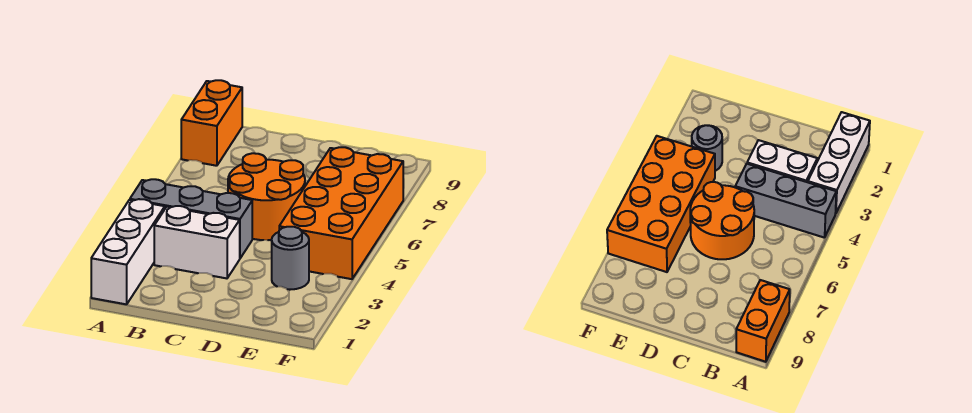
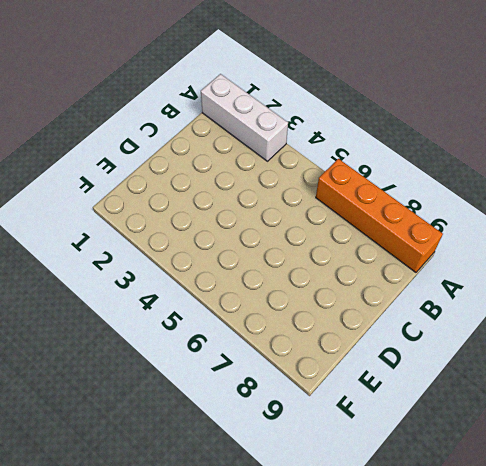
orange 1x4 brick [316,159,443,272] -> orange 1x2 brick [181,80,242,166]
none -> grey 1x3 brick [130,179,252,258]
none -> white 1x2 brick [154,206,240,278]

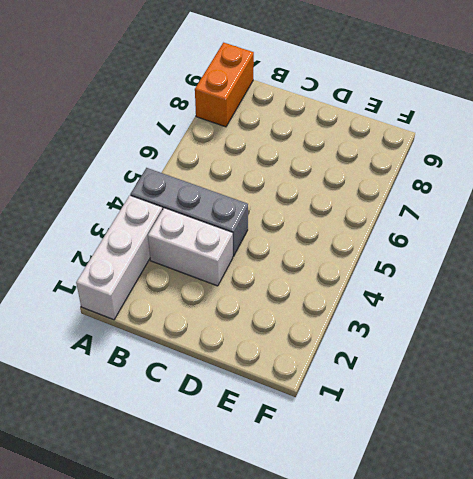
none -> orange 2x2 round brick [228,153,305,240]
none -> grey 1x1 round brick [272,227,309,290]

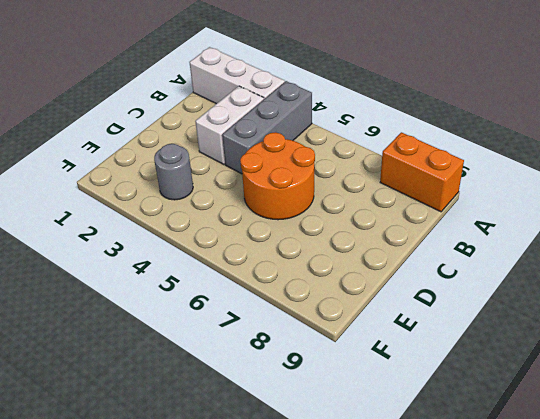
none -> orange 2x4 brick [279,147,403,279]

